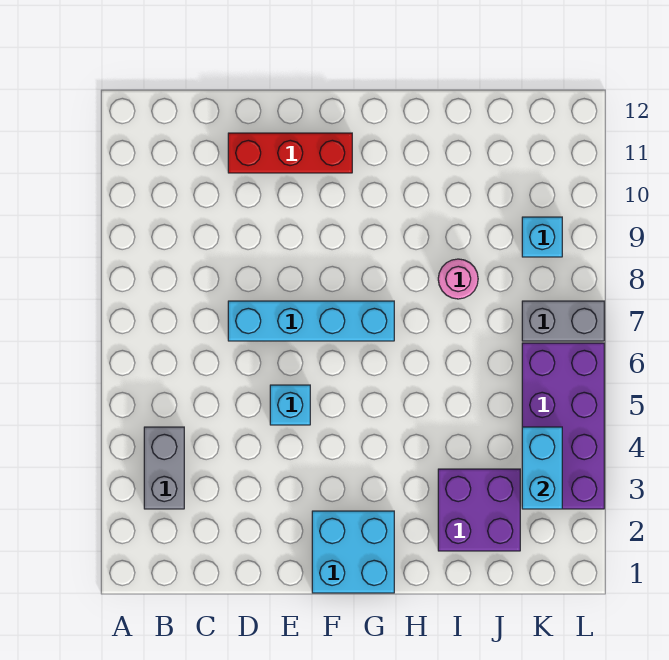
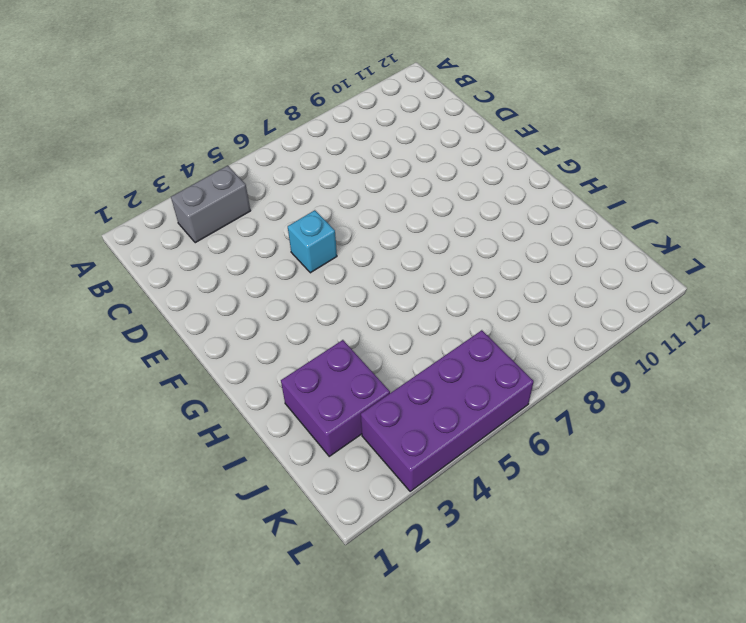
none -> cyan 1x4 brick [228,301,394,341]
none -> red 1x3 brick [228,133,352,173]

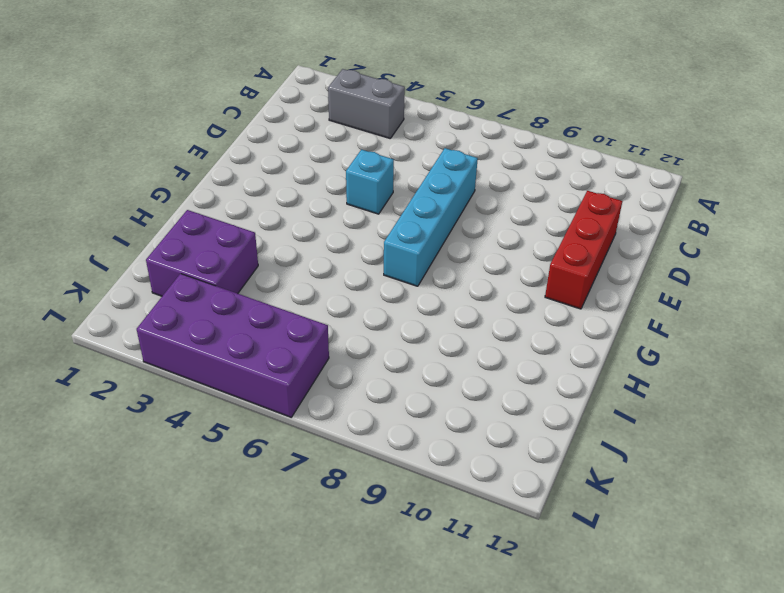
none -> cyan 2x2 brick [312,511,394,593]
none -> pink 1x1 round brick [438,259,478,299]

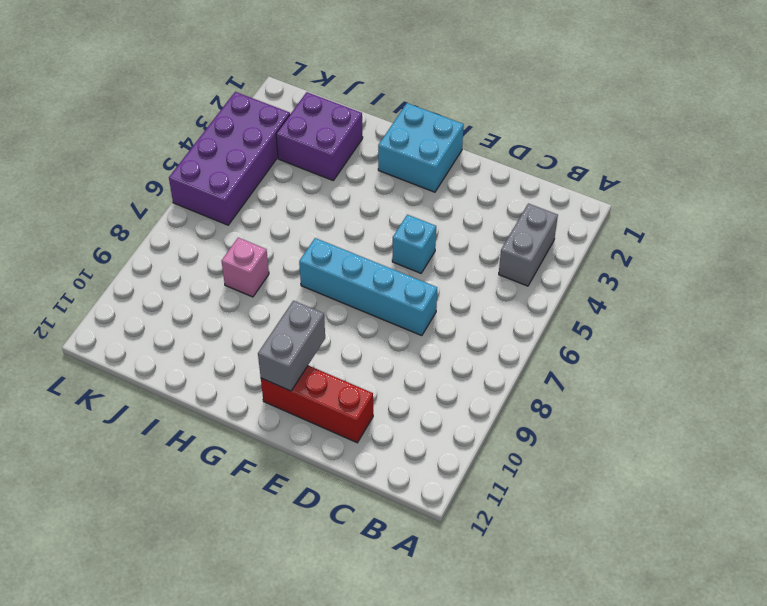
grey 1x2 brick [258,301,325,391] -> grey 1x2 brick turned to [522,301,604,341]
pink 1x1 brick [222,238,269,297] -> pink 1x1 round brick [438,259,478,299]
none -> cyan 1x1 brick [522,217,562,257]
none -> cyan 1x2 brick [522,427,562,509]

